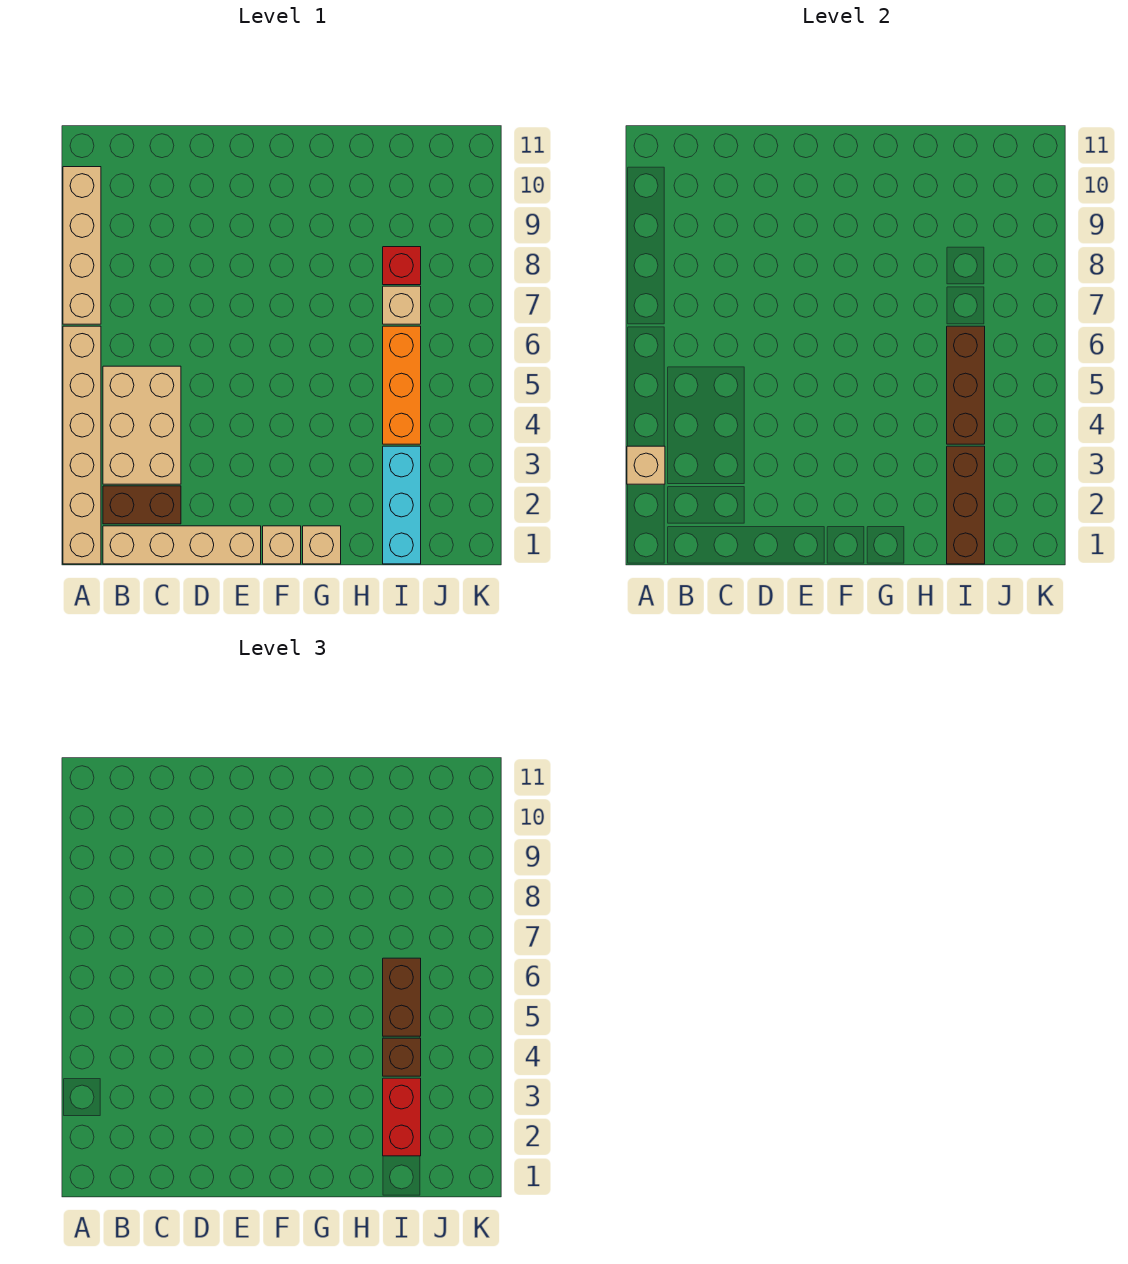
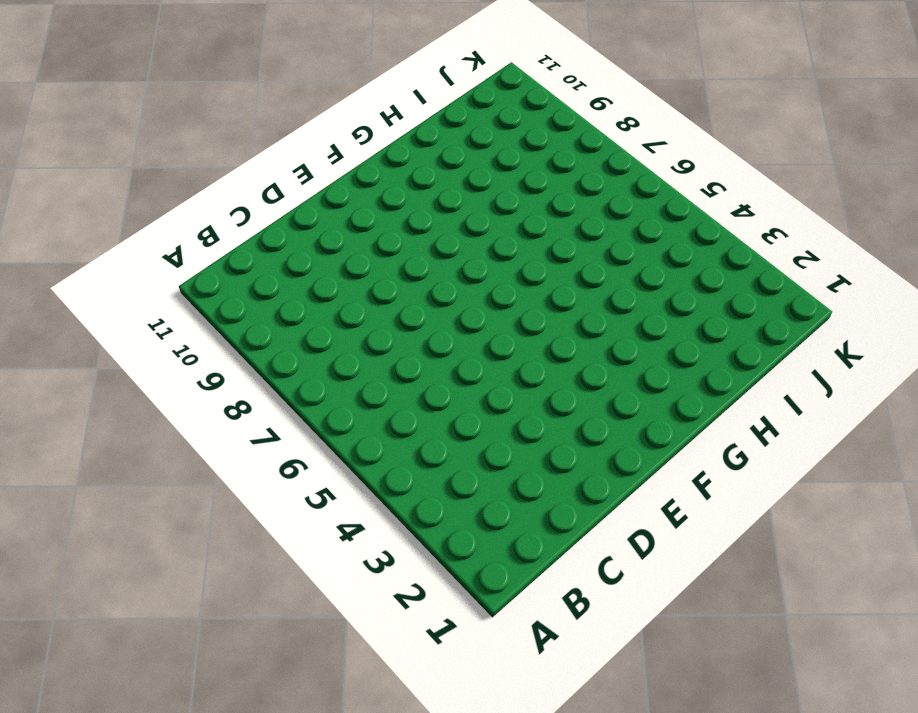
none -> tan 1x6 brick [63,326,101,564]
none -> tan 1x4 brick [63,167,101,324]
none -> tan 1x4 brick [103,526,261,564]

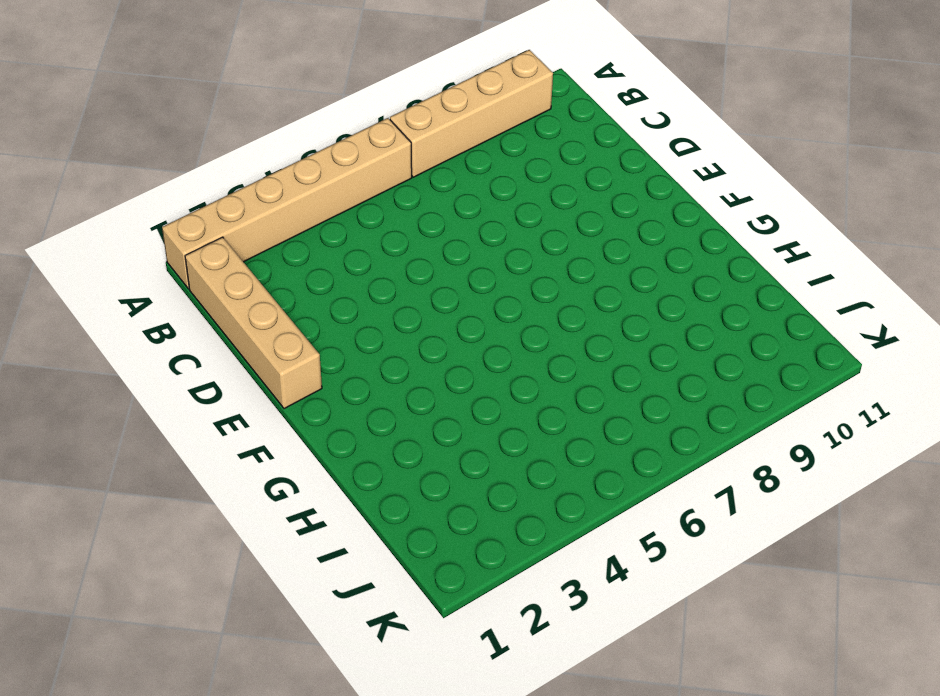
none -> brown 1x2 brick [103,486,181,524]
none -> tan 2x3 brick [103,366,181,484]
none -> tan 1x1 brick [263,526,301,564]

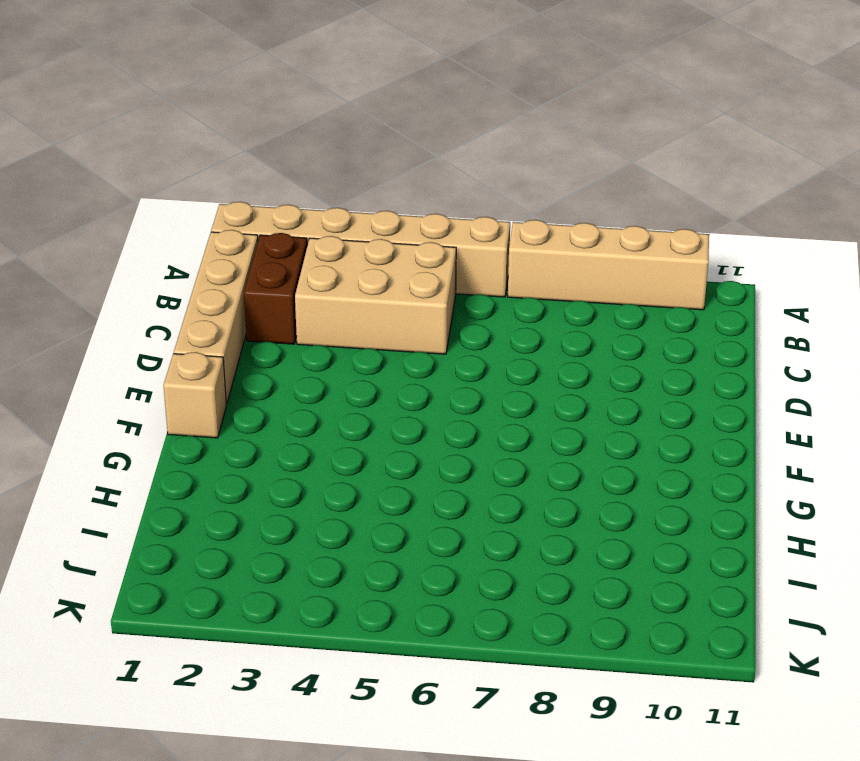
none -> tan 1x1 brick [303,526,341,564]
none -> cyan 1x3 brick [383,446,421,564]
none -> orange 1x3 brick [383,326,421,444]

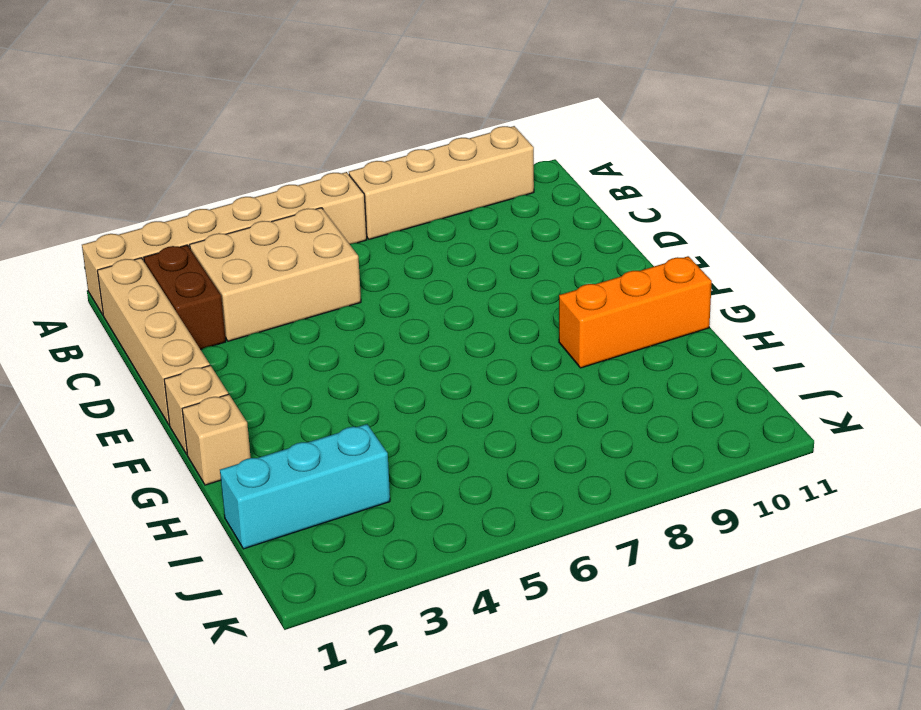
orange 1x3 brick [559,256,712,368] -> orange 1x3 brick moved to [383,326,421,444]
none -> tan 1x1 brick [383,286,421,324]
none -> red 1x1 brick [383,247,421,285]
none -> tan 1x1 brick [627,446,665,484]

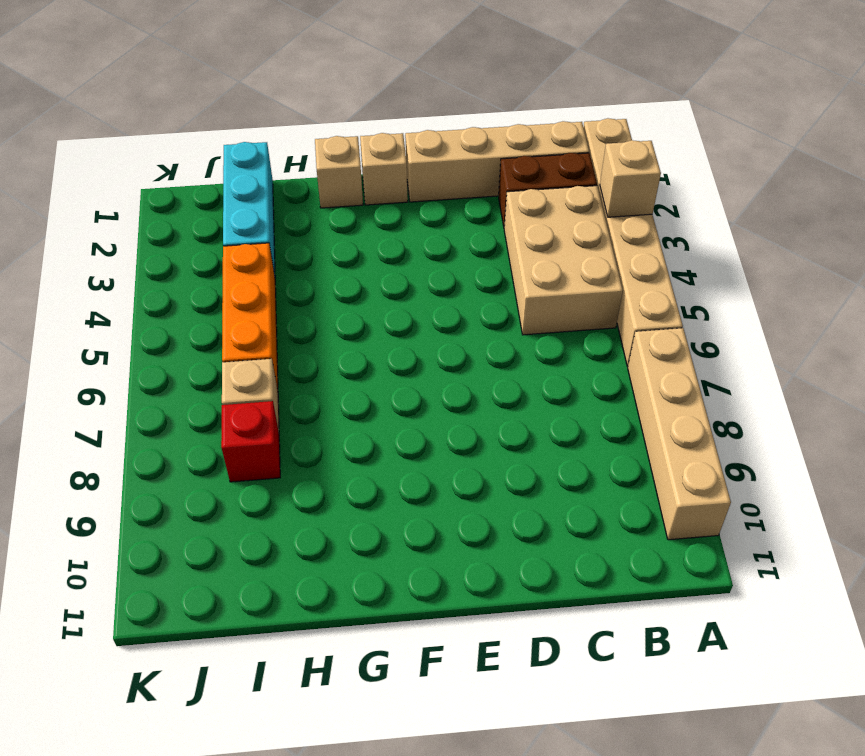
none -> brown 1x3 brick [947,446,985,564]
none -> brown 1x3 brick [947,326,985,444]
none -> red 1x2 brick [383,1078,421,1156]

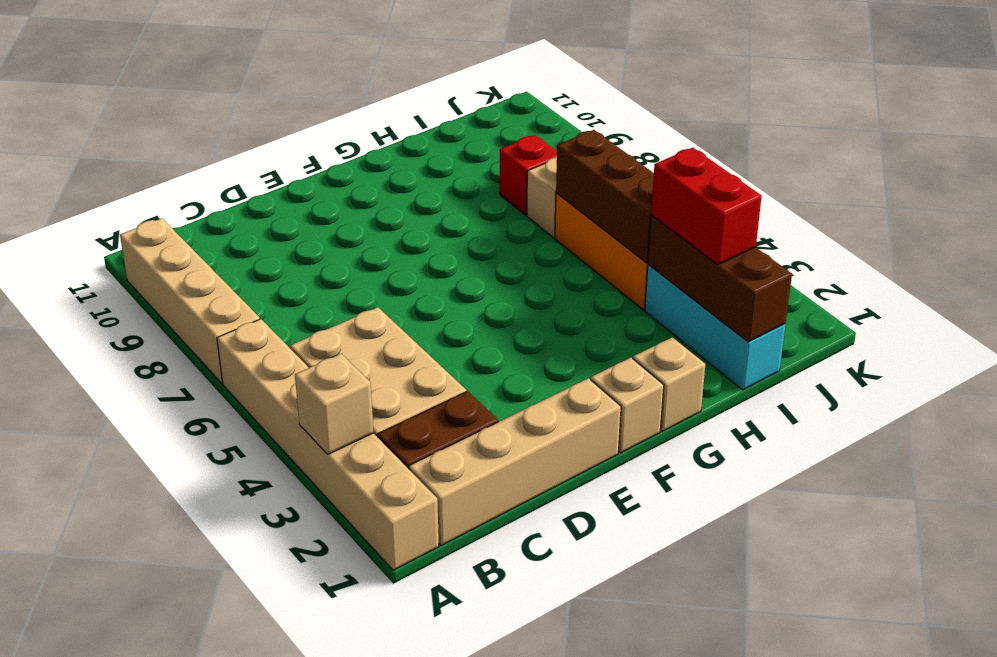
none -> brown 1x1 brick [383,1038,421,1076]
none -> brown 1x2 brick [383,958,421,1036]

